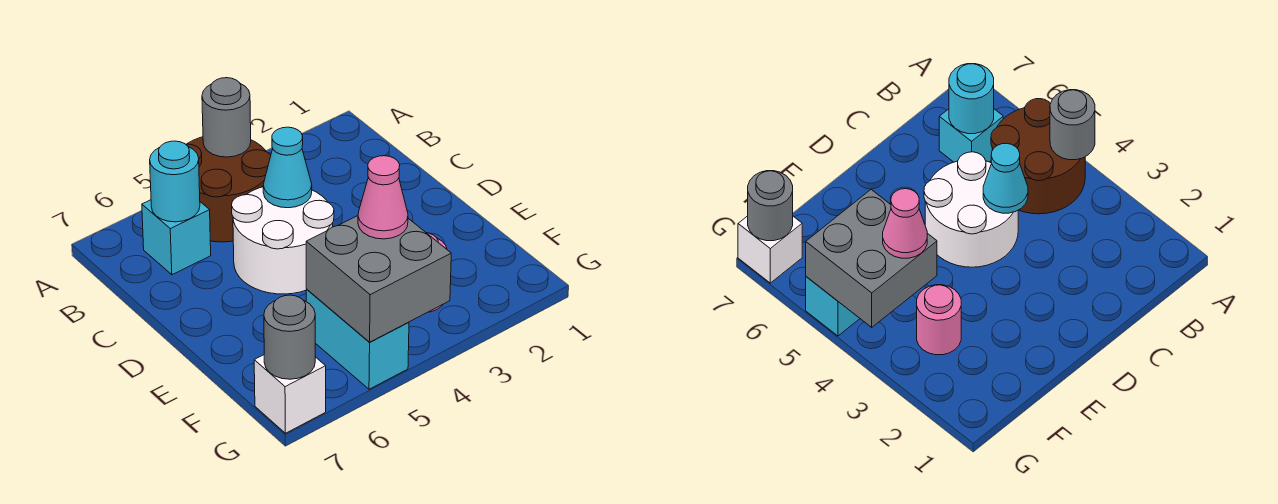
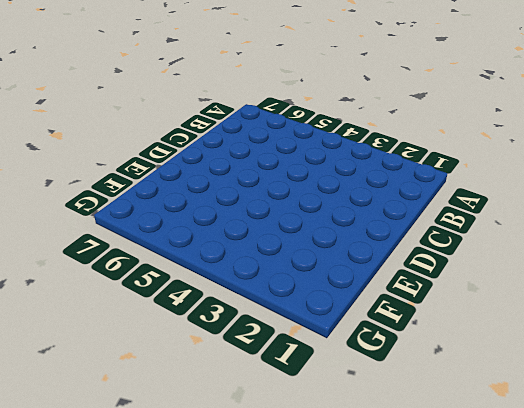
none -> brown 2x2 round brick [186,137,271,242]
none -> cyan 1x1 brick [142,200,211,275]
none -> white 2x2 round brick [232,187,334,294]

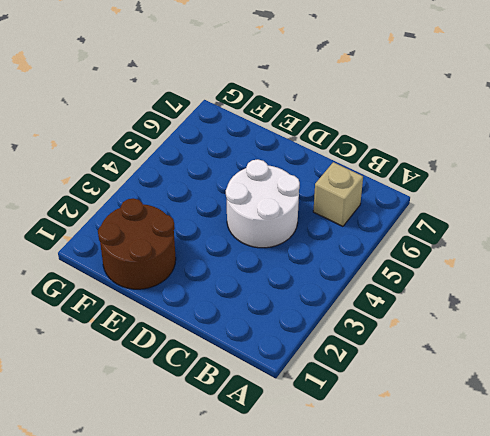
tan 1x1 brick [313,162,363,226] -> cyan 1x1 brick [142,200,211,275]
brown 2x2 round brick [98,198,176,289] -> brown 2x2 round brick moved to [186,137,271,242]
none -> pink 1x1 round brick [917,285,961,355]
none -> cyan 1x2 brick [306,289,409,389]
none -> white 1x1 brick [254,355,326,433]

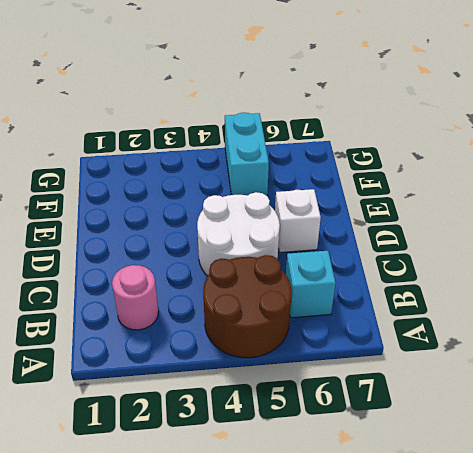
pink 1x1 round brick [112,265,159,330] -> pink 1x1 round brick moved to [917,285,961,355]
white 1x1 brick [275,189,321,253] -> white 1x1 brick moved to [254,355,326,433]
none -> grey 1x1 round brick [202,78,251,157]
none -> cyan 1x1 round brick [150,141,200,222]
none -> cyan 1x1 cone [263,127,312,208]

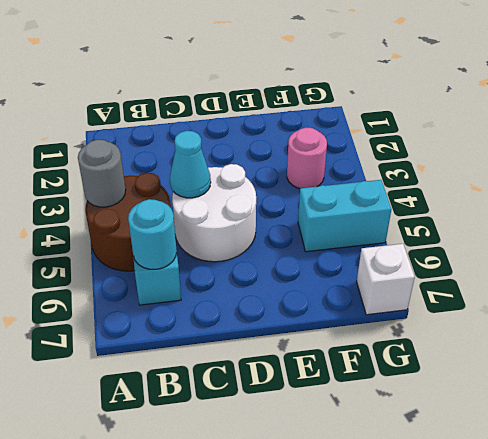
none -> grey 2x2 brick [306,216,451,342]
none -> grey 1x1 round brick [264,295,315,379]
none -> pink 1x1 cone [358,156,408,239]

